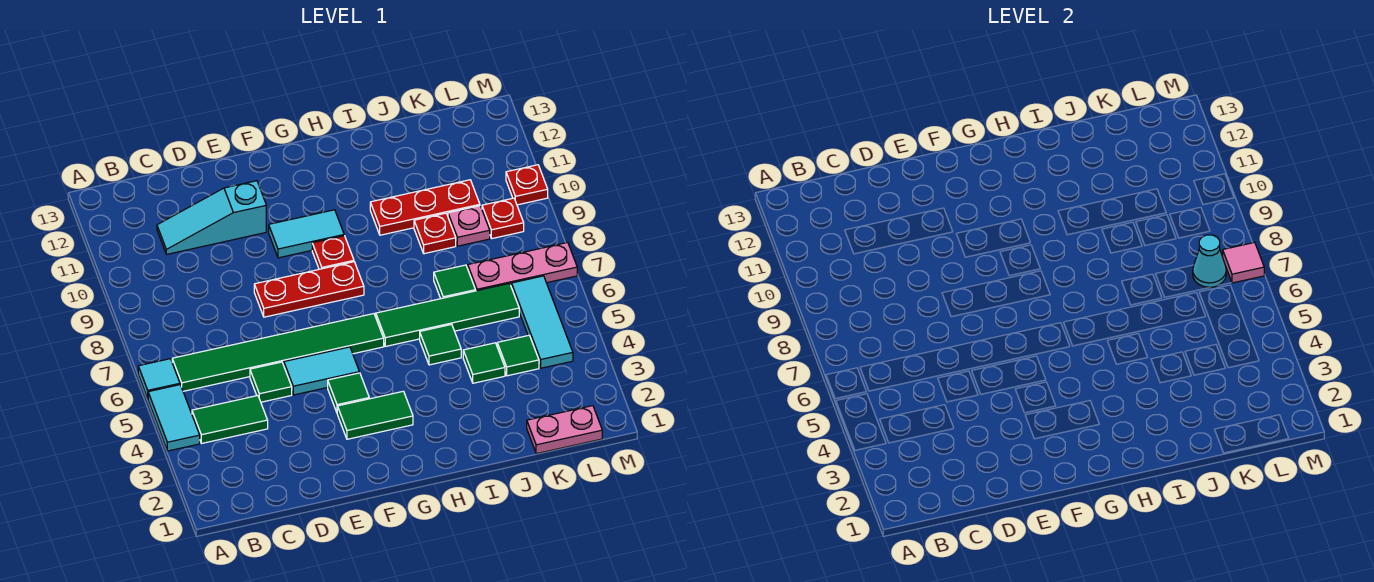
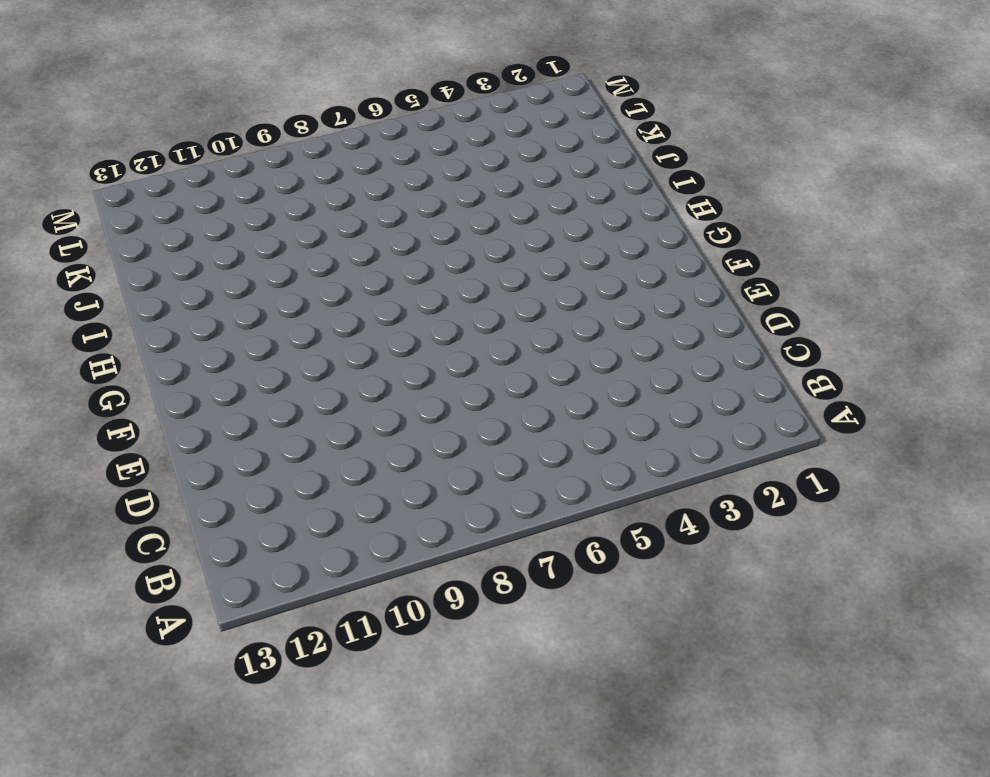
none -> cyan 1x2 tile [148,385,200,451]
none -> cyan 1x1 tile [138,359,180,398]
none -> green 1x2 tile [192,396,268,444]

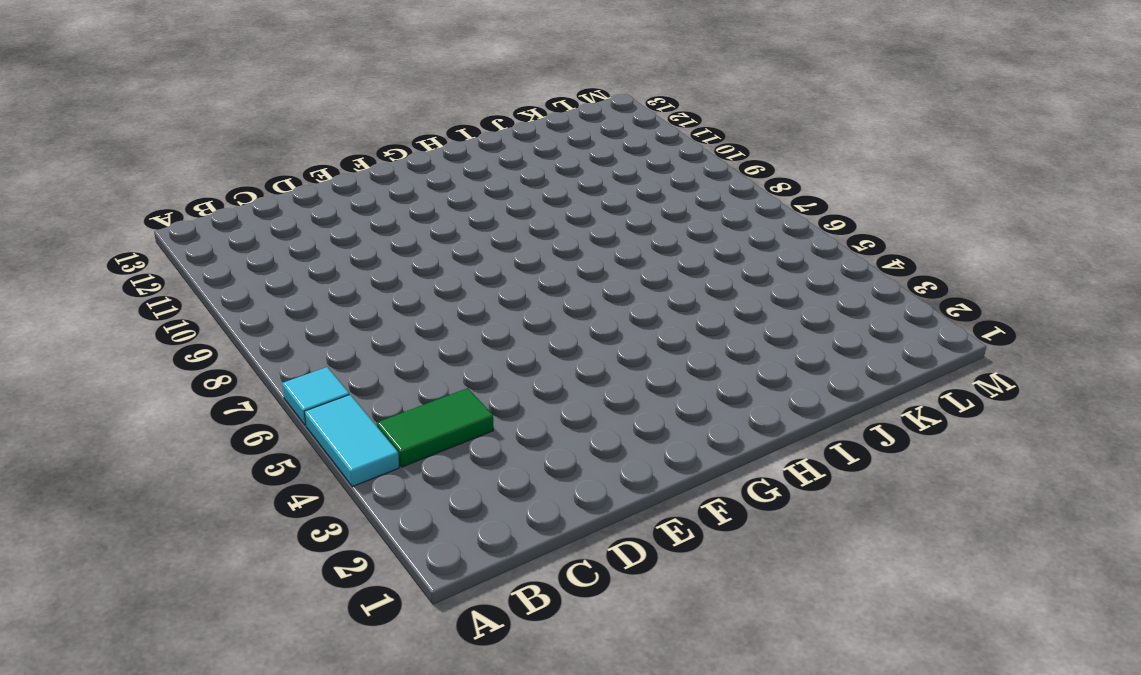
none -> green 1x6 tile [172,314,384,391]
none -> cyan 1x3 slope [157,181,266,254]
none -> green 1x1 tile [250,362,292,402]

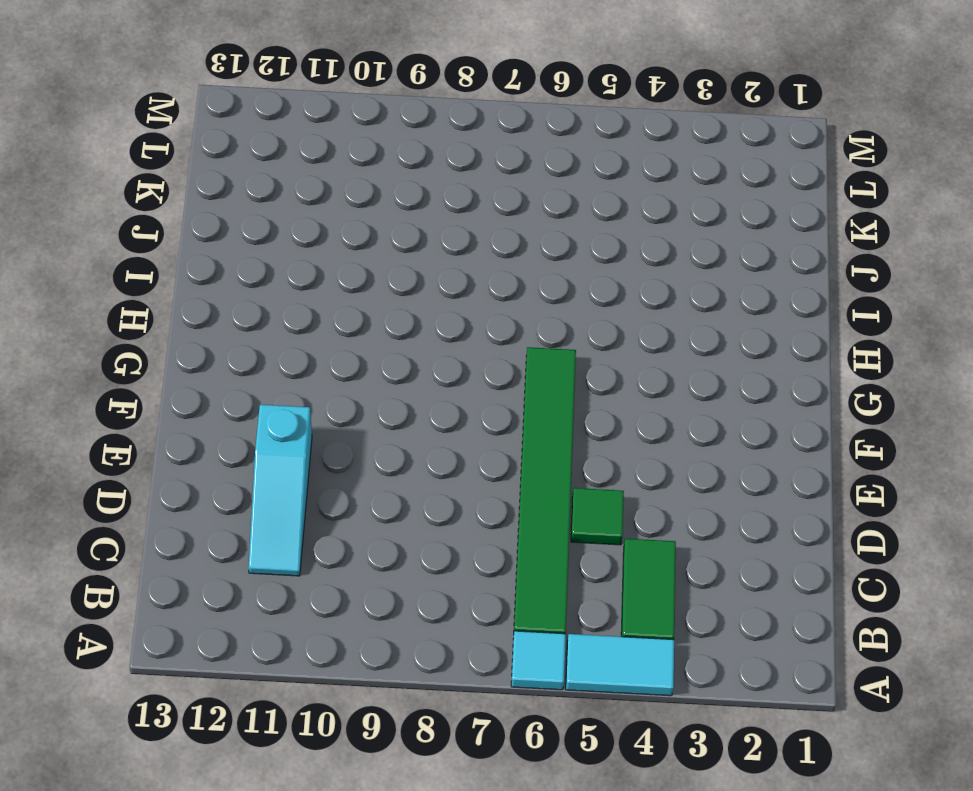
none -> cyan 1x2 tile [284,347,359,395]
none -> red 1x3 plate [254,262,364,317]
none -> green 1x2 tile [337,391,413,439]

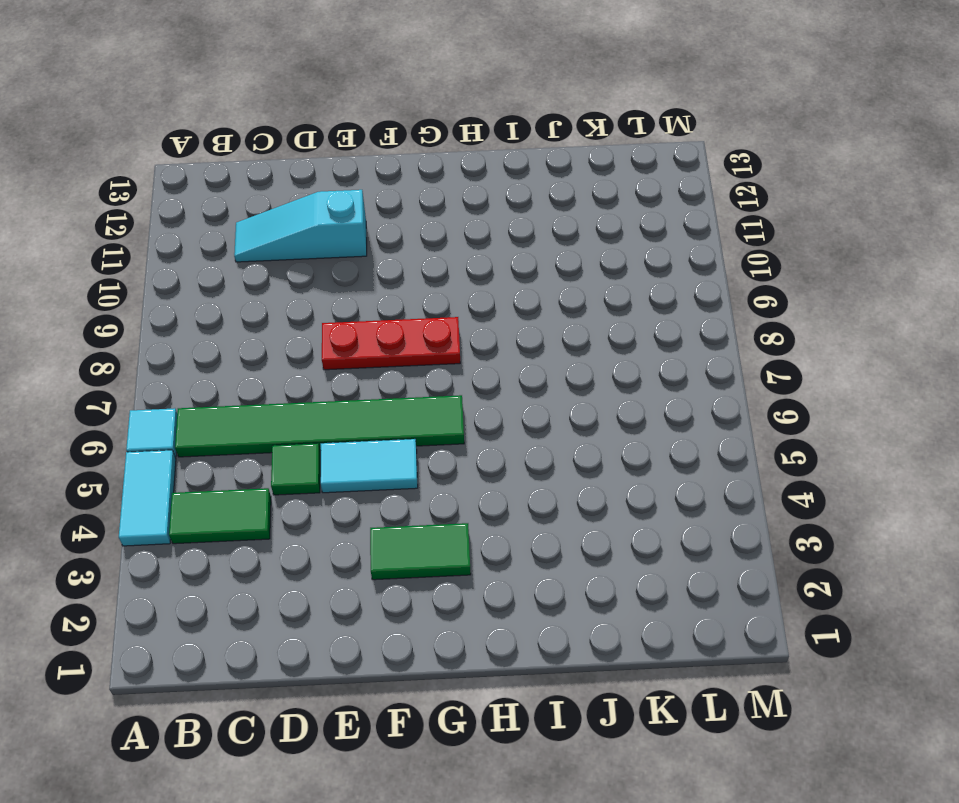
none -> green 1x1 tile [328,373,369,412]
none -> cyan 1x2 tile [269,210,344,258]
none -> red 1x1 plate [312,236,354,269]

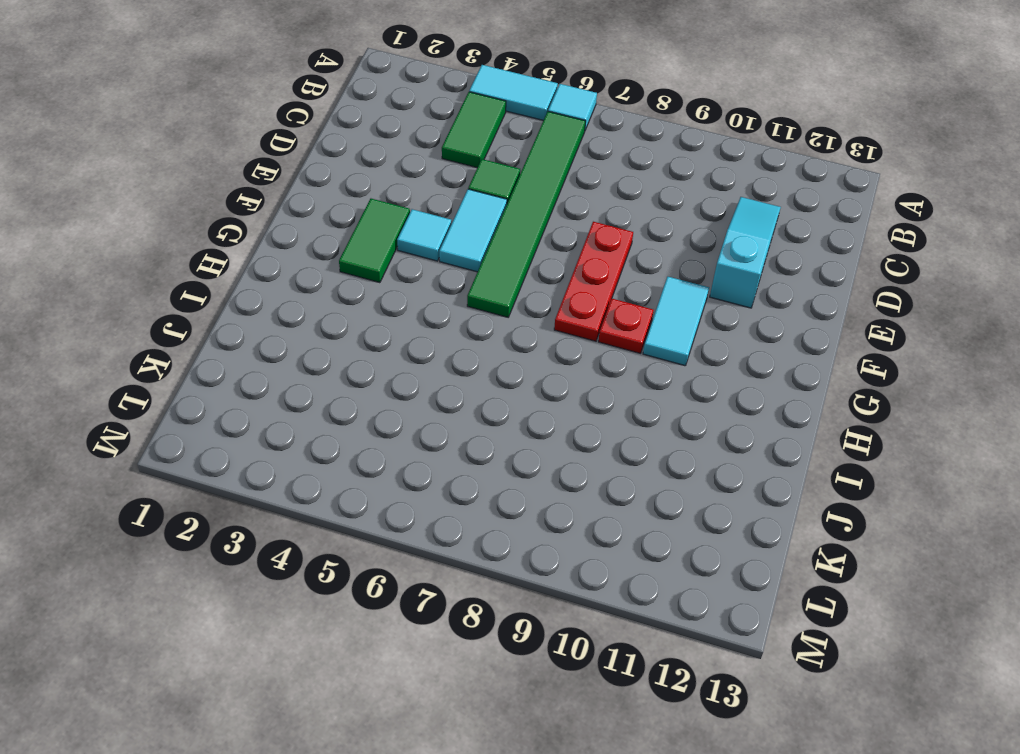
cyan 1x1 tile [397,209,451,261] -> green 1x1 tile [328,373,369,412]
none -> green 1x4 tile [376,283,519,346]
none -> green 1x1 tile [420,324,461,365]
none -> red 1x3 plate [370,180,480,235]

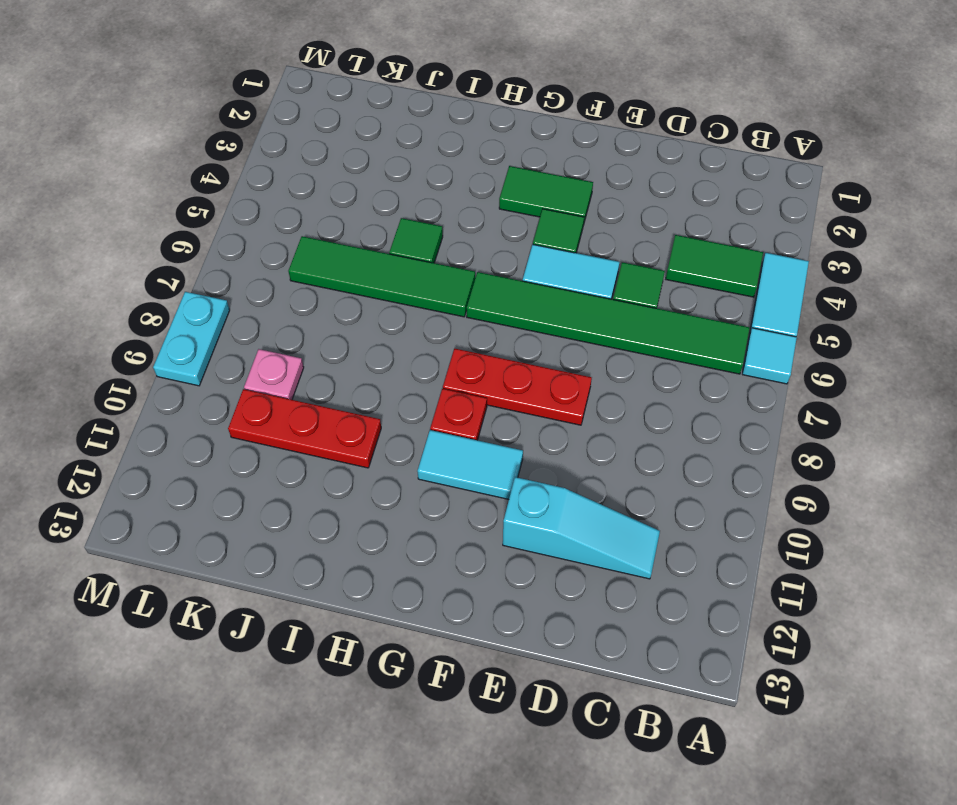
cyan 1x2 plate [153,292,230,386] -> none
none -> green 1x1 tile [463,343,505,383]
none -> green 1x1 tile [434,265,475,299]
none -> red 1x1 plate [414,213,456,254]

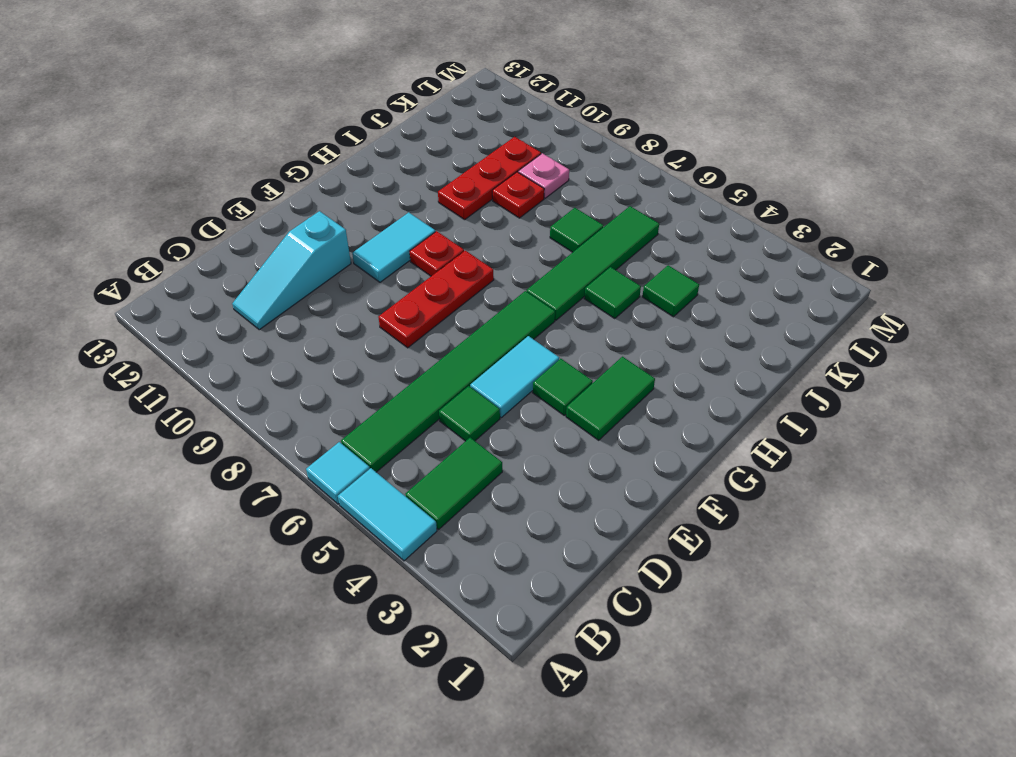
none -> pink 1x2 plate [527,406,602,454]
none -> green 1x1 tile [497,335,539,376]
none -> pink 1x3 plate [468,242,577,291]

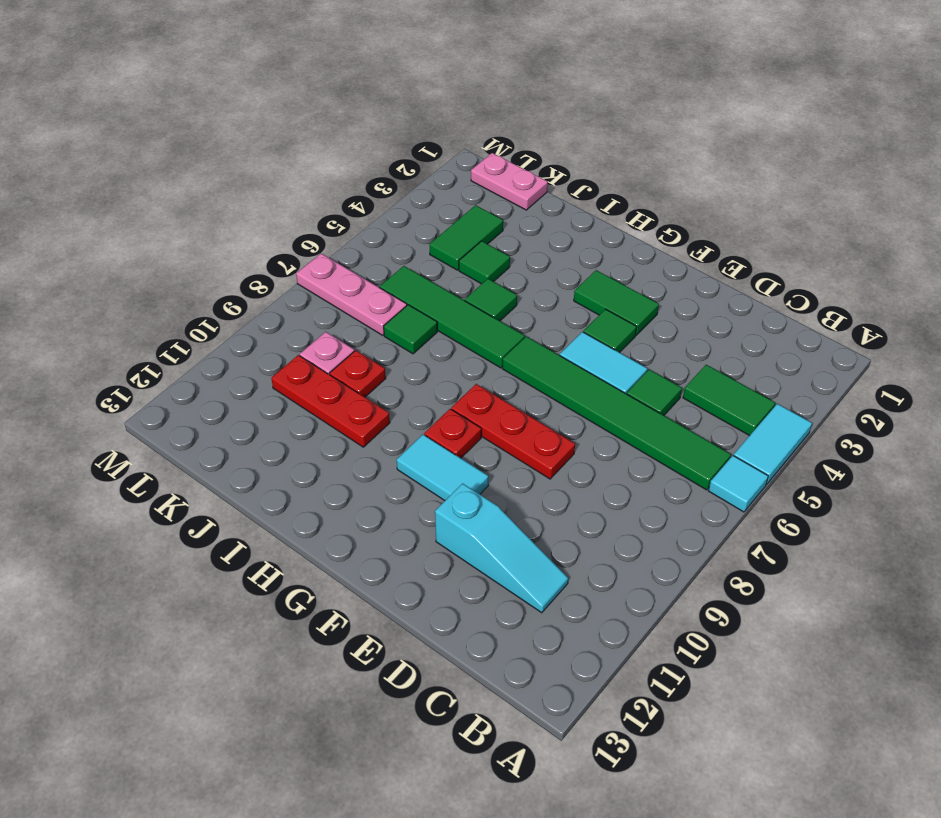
green 1x2 tile [430,205,503,270] -> green 1x1 tile [497,335,539,376]
none -> cyan 1x3 tile [512,276,573,368]
none -> red 1x1 plate [482,198,524,239]
none -> red 1x1 plate [506,165,548,205]

